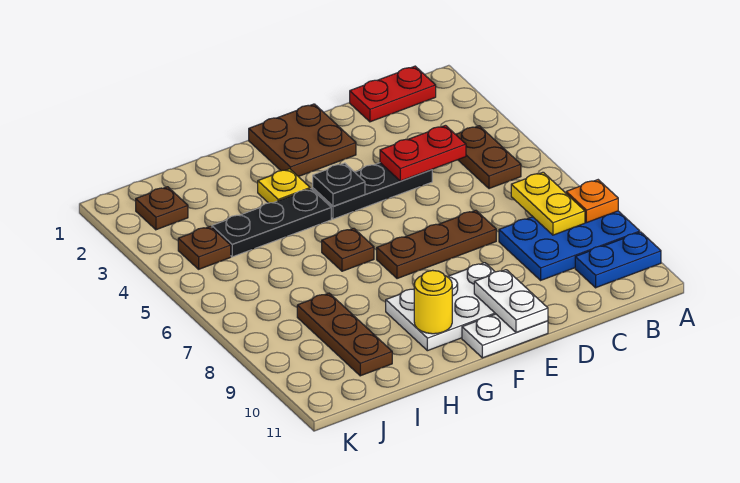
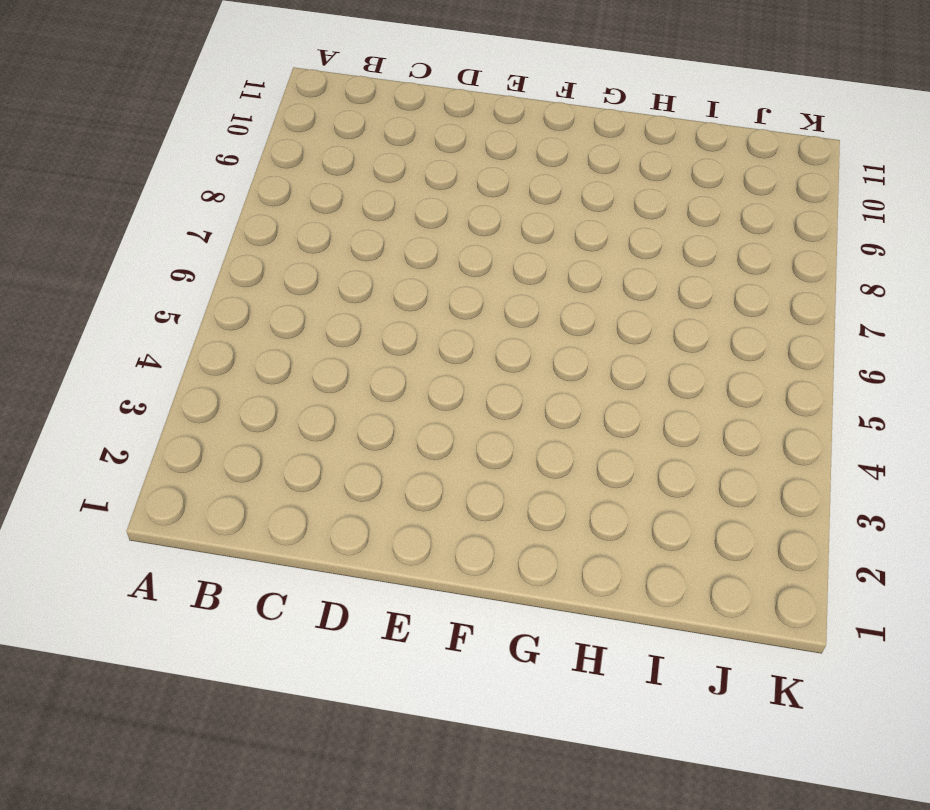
none -> blue 2x3 plate [499,211,640,280]
none -> blue 1x2 plate [575,232,661,288]
none -> red 1x2 plate [350,66,436,122]

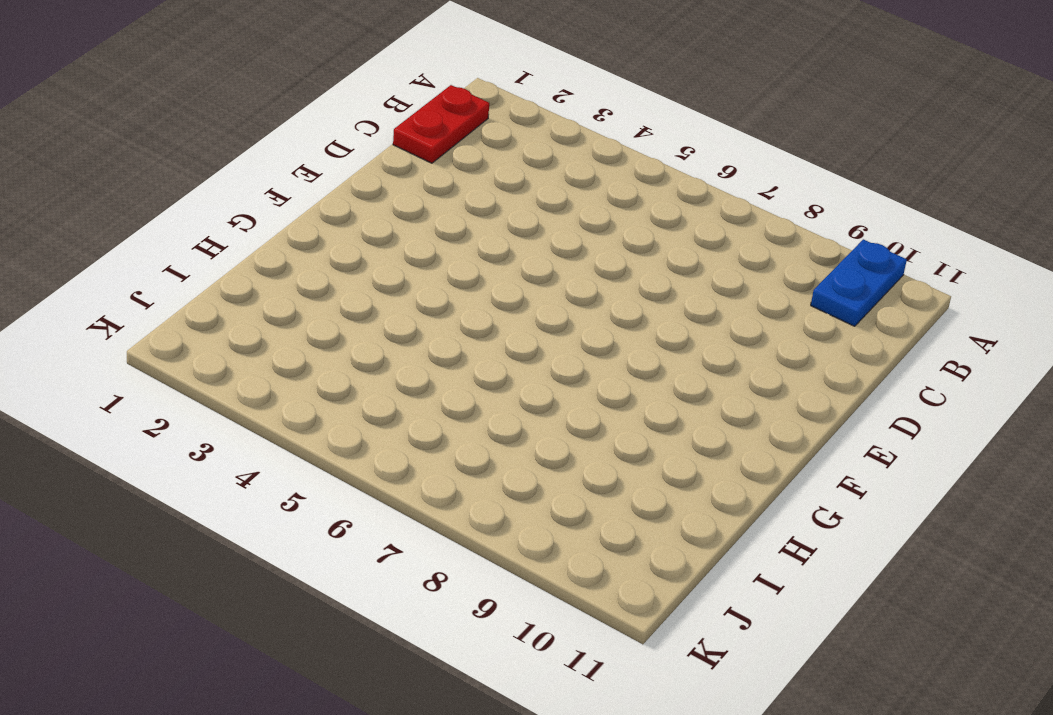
none -> blue 2x3 plate [499,211,640,280]
none -> brown 1x2 plate [456,126,521,189]
none -> black 1x3 plate [313,163,432,219]

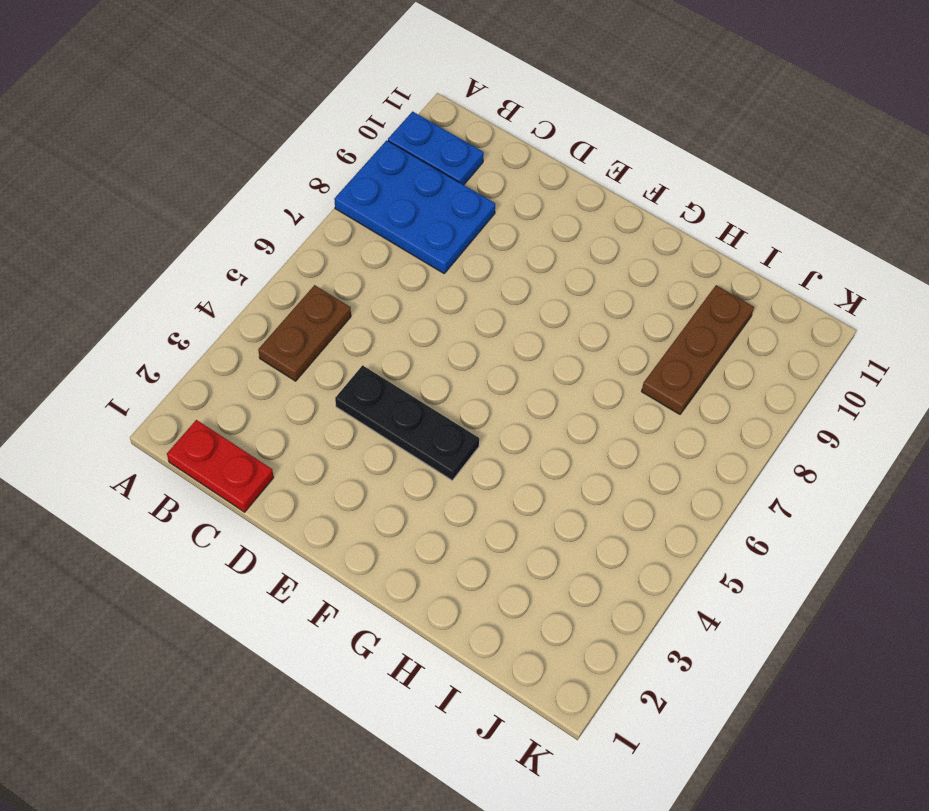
none -> brown 1x3 plate [377,210,496,279]
none -> brown 2x2 plate [249,104,356,177]
none -> white 2x3 plate [386,263,495,351]

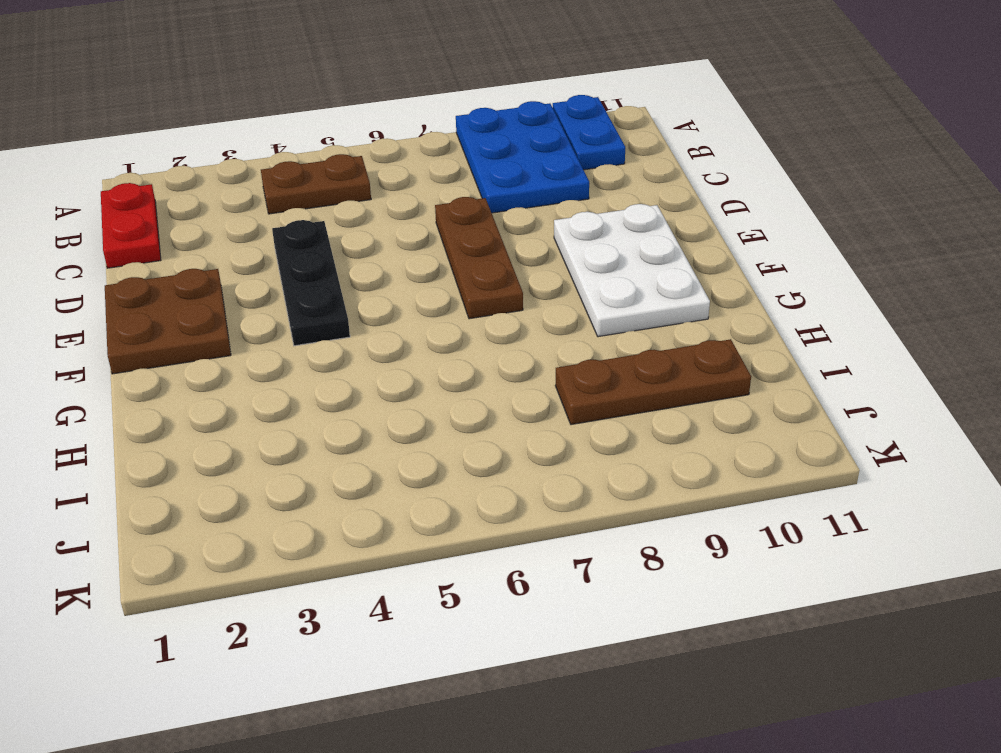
none -> white 1x2 plate [462,314,548,358]
none -> yellow 1x1 plate [258,169,310,203]
none -> black 1x3 plate [212,189,331,257]

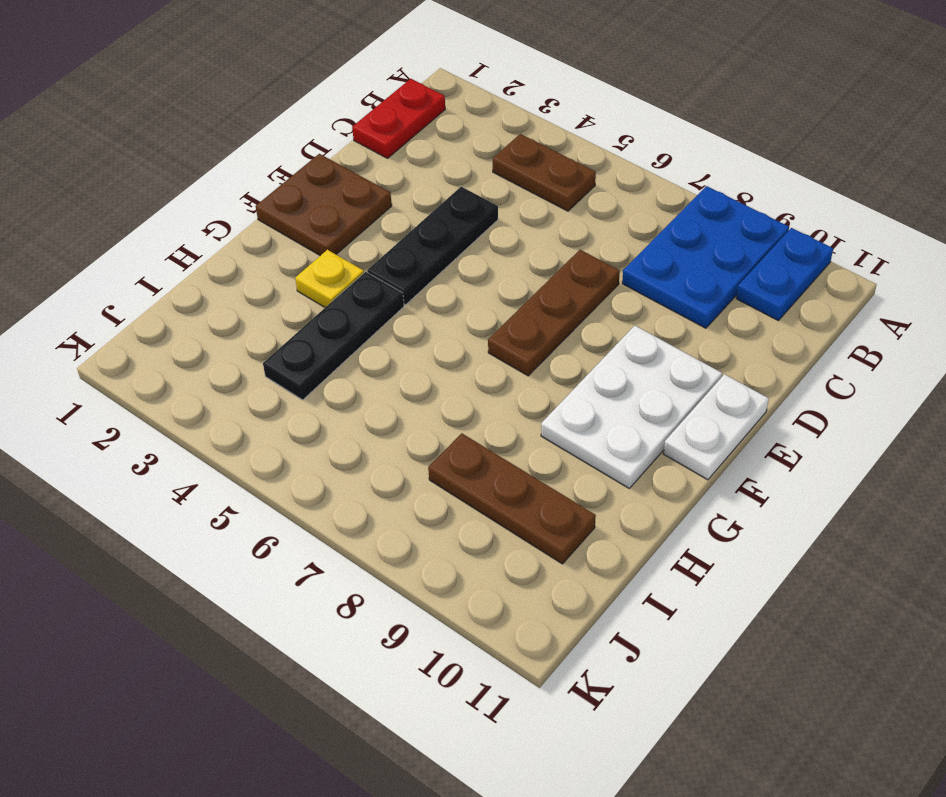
none -> brown 1x1 plate [322,228,374,271]
none -> brown 1x1 plate [136,187,188,230]
none -> brown 1x1 plate [178,226,231,269]

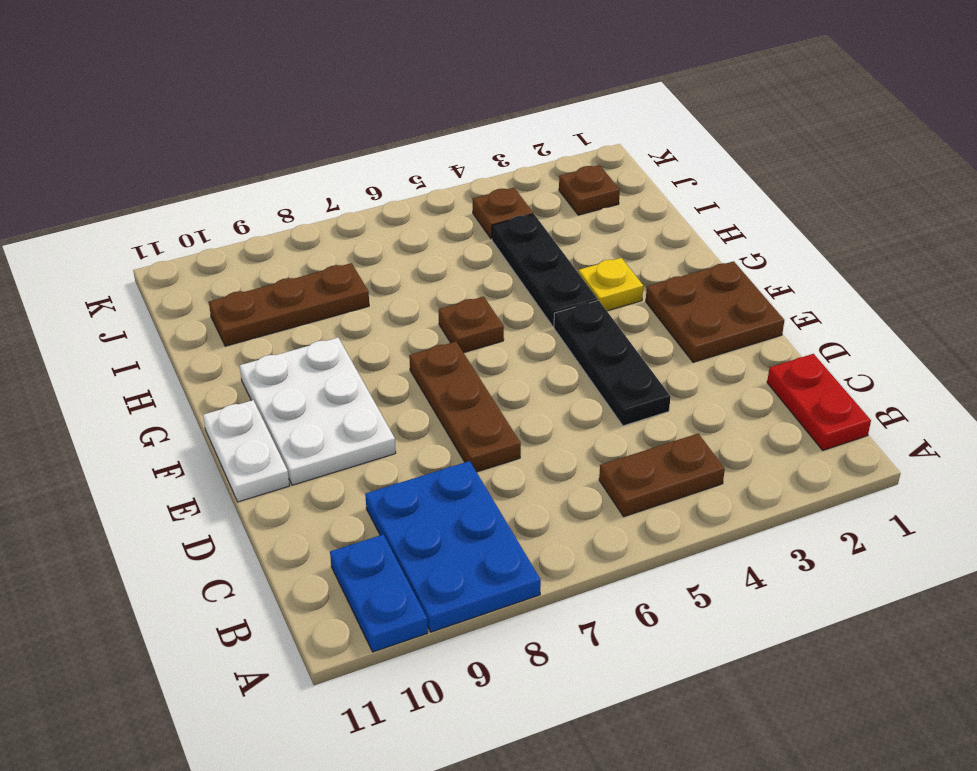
none -> orange 1x1 plate [566,180,618,223]
none -> yellow 1x2 plate [511,172,585,235]
none -> red 1x2 plate [380,125,466,181]

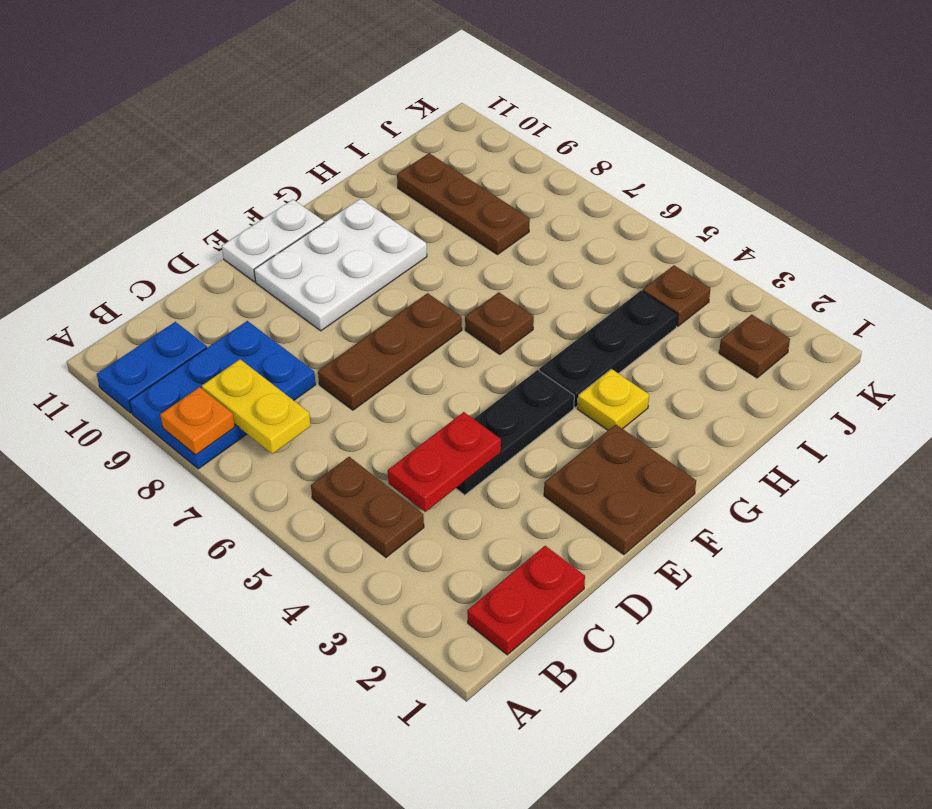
none -> white 1x2 plate [474,270,548,333]
none -> black 1x1 plate [313,163,365,206]
none -> yellow 1x1 round brick [414,270,452,334]

